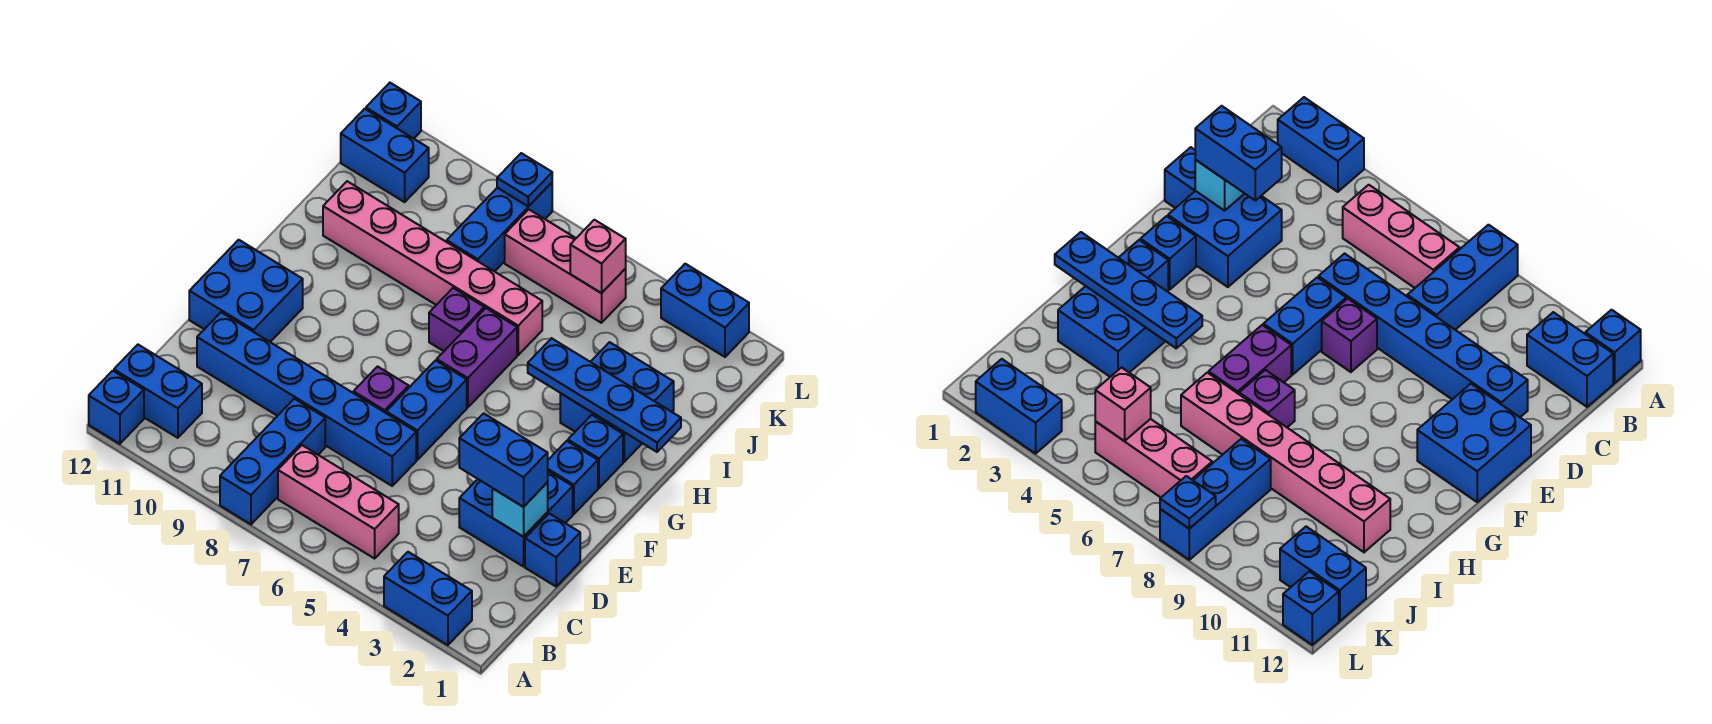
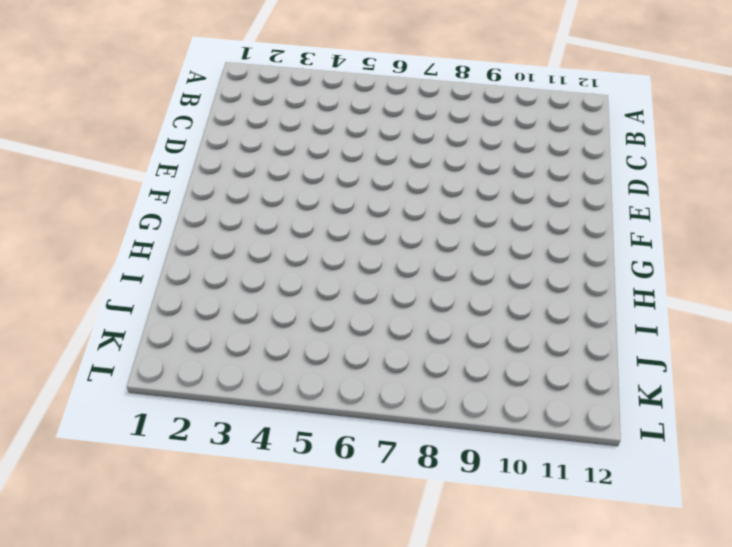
none -> blue 1x2 brick [384,552,472,645]
none -> blue 1x3 brick [220,399,325,524]
none -> blue 1x1 brick [89,371,144,444]

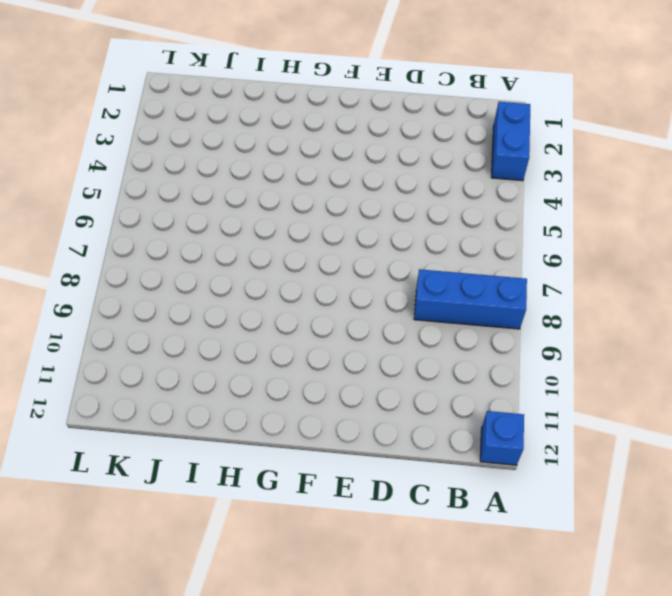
none -> pink 1x3 brick [278,445,399,558]
none -> blue 1x2 brick [114,345,202,438]
none -> blue 1x1 brick [525,513,580,586]

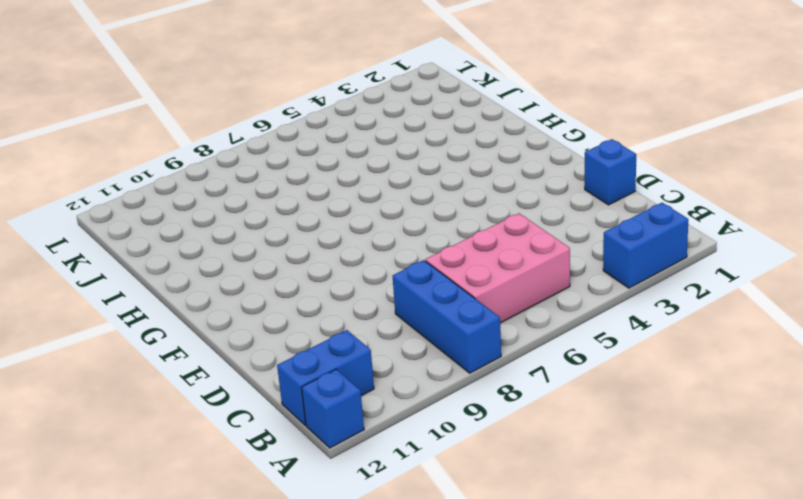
pink 2x3 brick [425,213,570,323] -> pink 1x3 brick [278,445,399,558]
none -> blue 2x2 brick [459,471,573,567]
none -> blue 1x6 brick [197,312,416,486]
none -> blue 1x2 brick [386,360,467,460]

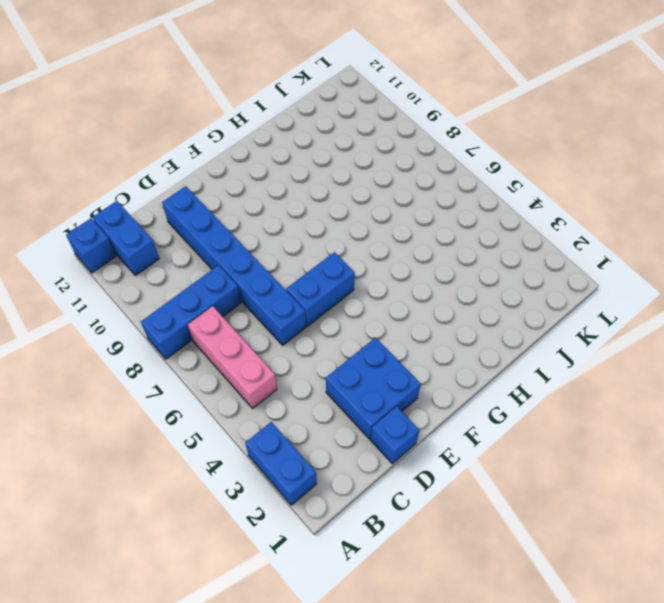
none -> purple 1x1 brick [353,367,409,413]
none -> blue 2x2 brick [189,240,303,342]
none -> blue 1x1 brick [548,441,598,514]

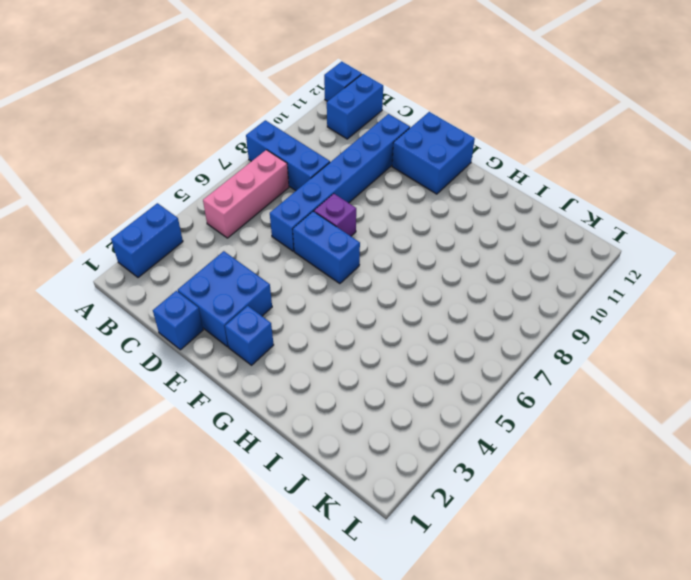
none -> blue 1x1 brick [568,415,623,488]
none -> purple 1x2 brick [437,308,517,407]
none -> blue 2x2 brick [560,342,674,462]

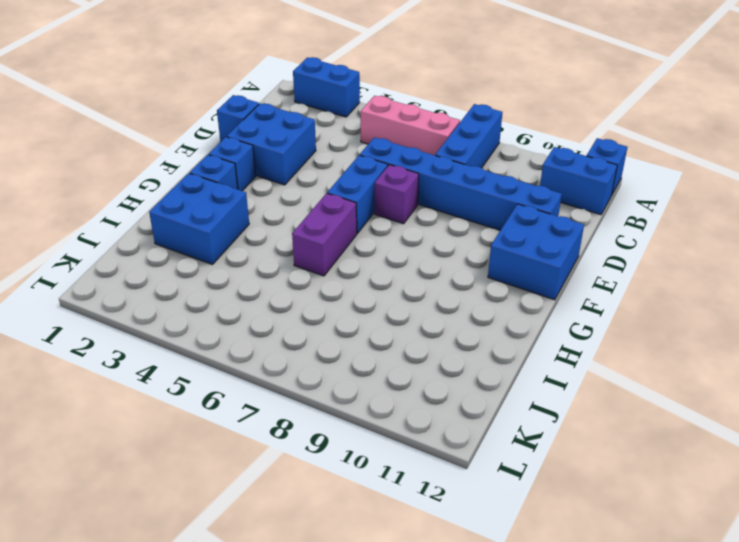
none -> purple 1x1 brick [429,288,484,351]
none -> pink 1x6 brick [323,181,542,355]
none -> blue 1x3 brick [447,183,552,272]

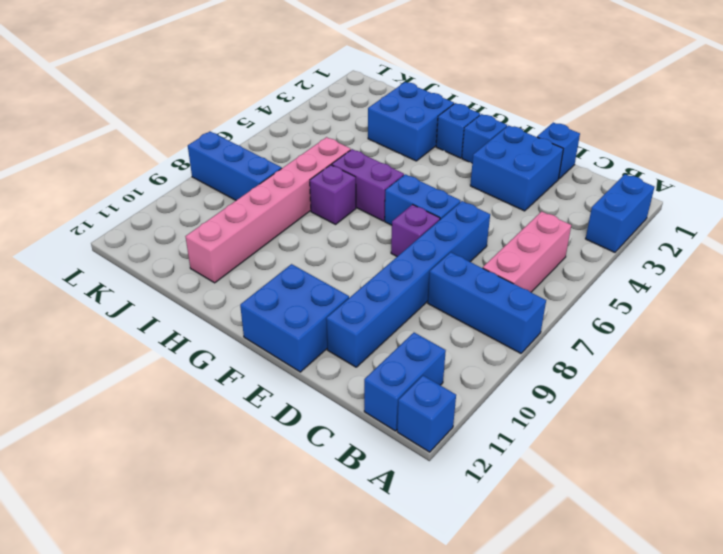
none -> pink 1x3 brick [505,209,626,323]
none -> blue 1x2 brick [341,109,429,202]
none -> blue 1x2 brick [661,264,749,357]

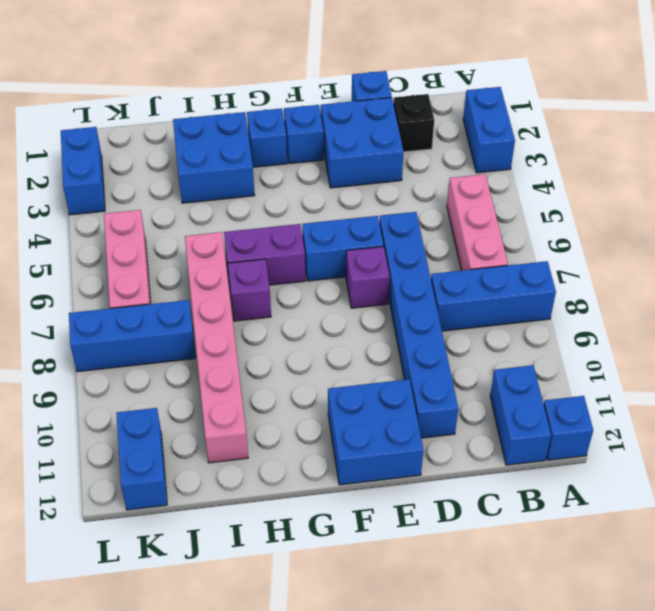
black 1x1 brick [393,94,434,152] -> none
none -> blue 1x1 brick [366,83,421,139]
none -> cyan 1x1 brick [492,483,548,537]
none -> blue 1x4 plate [528,338,681,452]

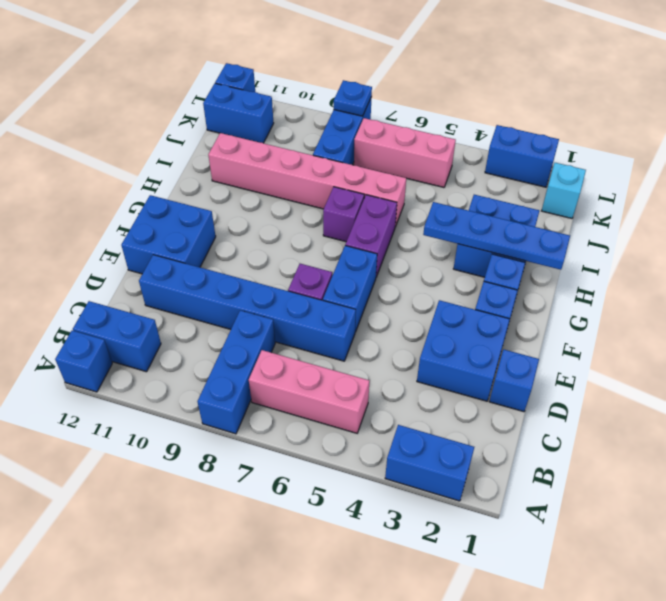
cyan 1x1 brick [542,163,586,218] -> cyan 1x1 brick moved to [492,483,548,537]
none -> pink 1x1 brick [570,220,626,293]
none -> blue 1x2 brick [459,413,548,507]

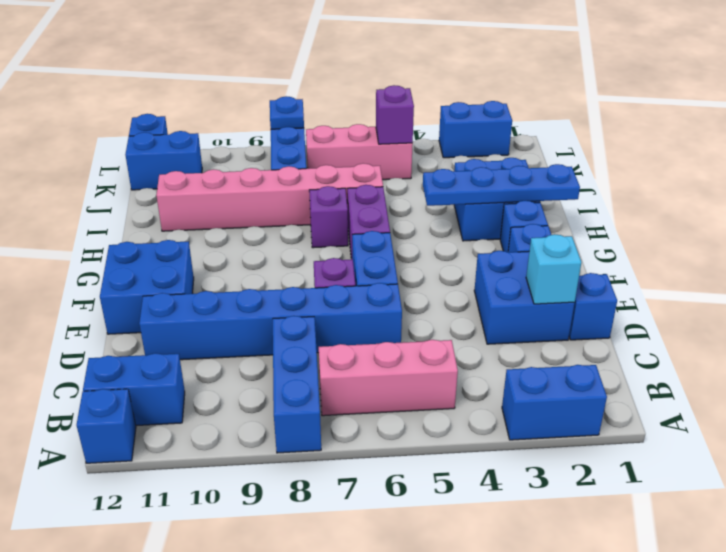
purple 1x1 brick [376,85,414,144] -> pink 1x1 brick [570,220,626,293]
none -> blue 1x2 brick [459,413,548,507]

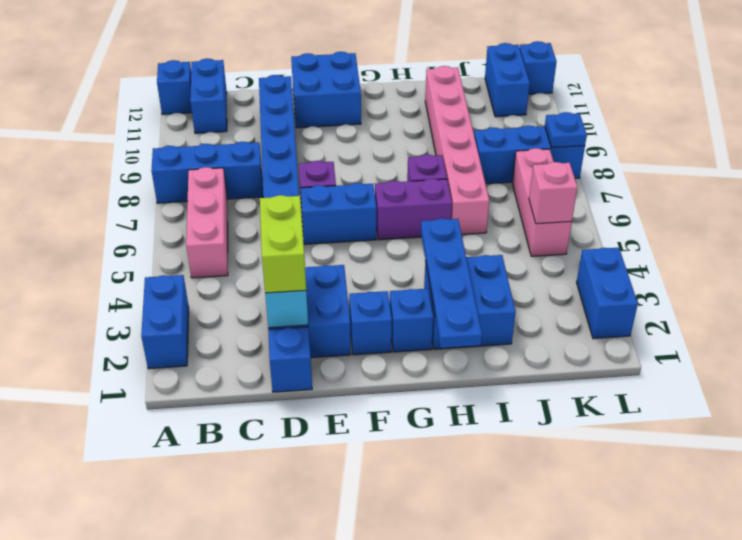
lime 1x2 brick [260,195,306,293] -> blue 1x2 brick [459,413,548,507]

